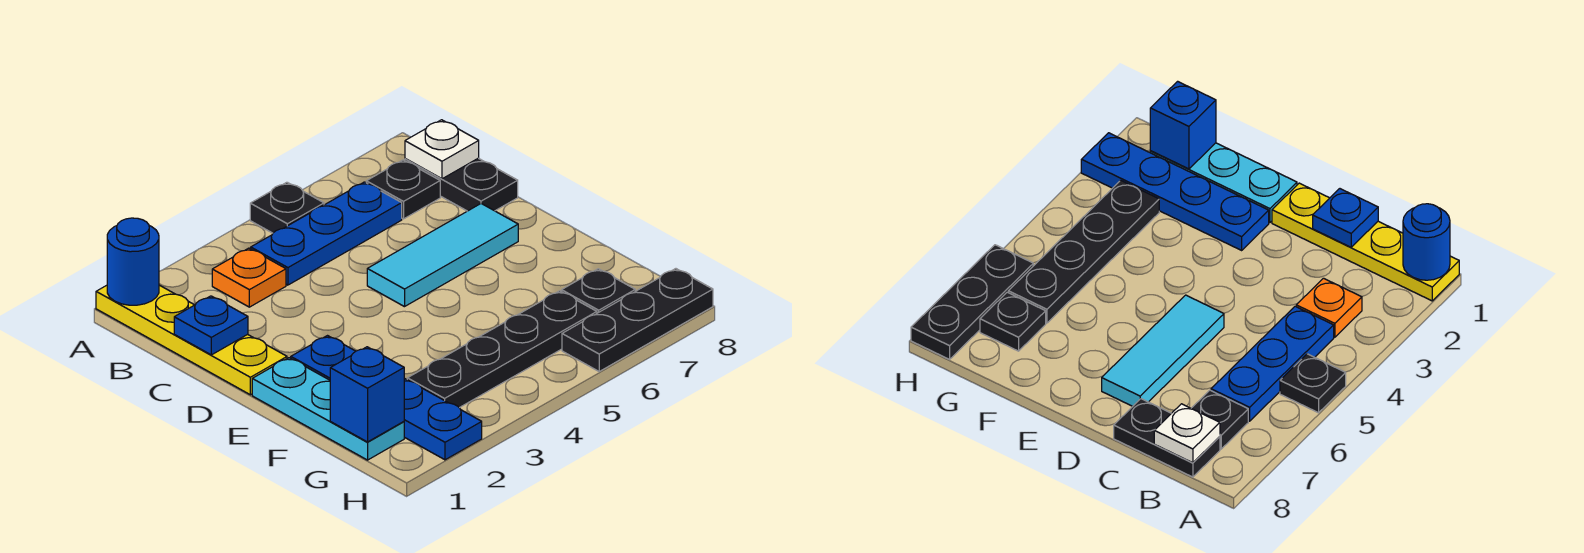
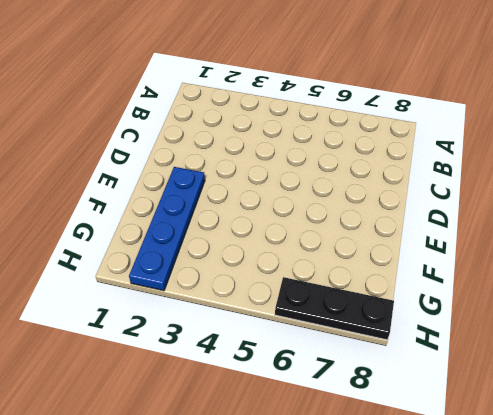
none -> yellow 1x4 plate [96,285,287,395]
none -> black 1x1 plate [250,182,324,233]
none -> orange 1x1 plate [212,248,286,307]

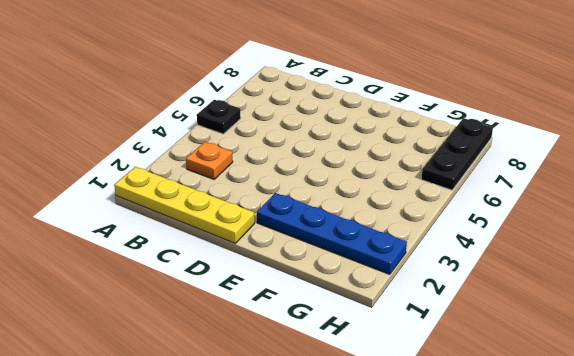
none -> blue 1x3 plate [251,182,402,285]
none -> black 1x1 plate [366,160,440,219]
none -> black 1x2 plate [405,158,518,211]

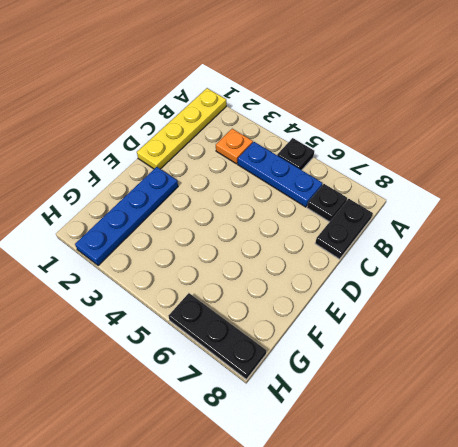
none -> cyan 1x3 tile [367,204,518,307]
none -> cyan 1x3 plate [252,358,404,460]
none -> black 1x4 plate [407,291,597,408]

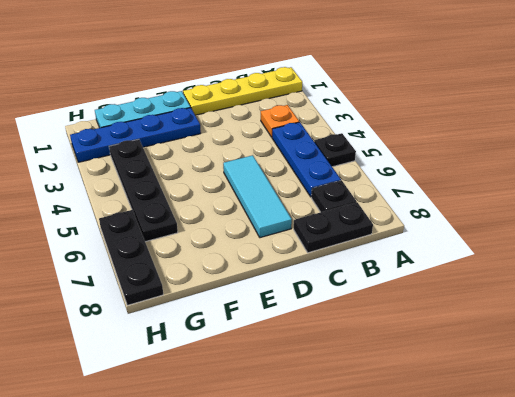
none -> black 1x1 plate [562,269,635,313]
none -> blue 1x1 round brick [107,218,159,305]
none -> white 1x1 plate [405,120,479,179]

